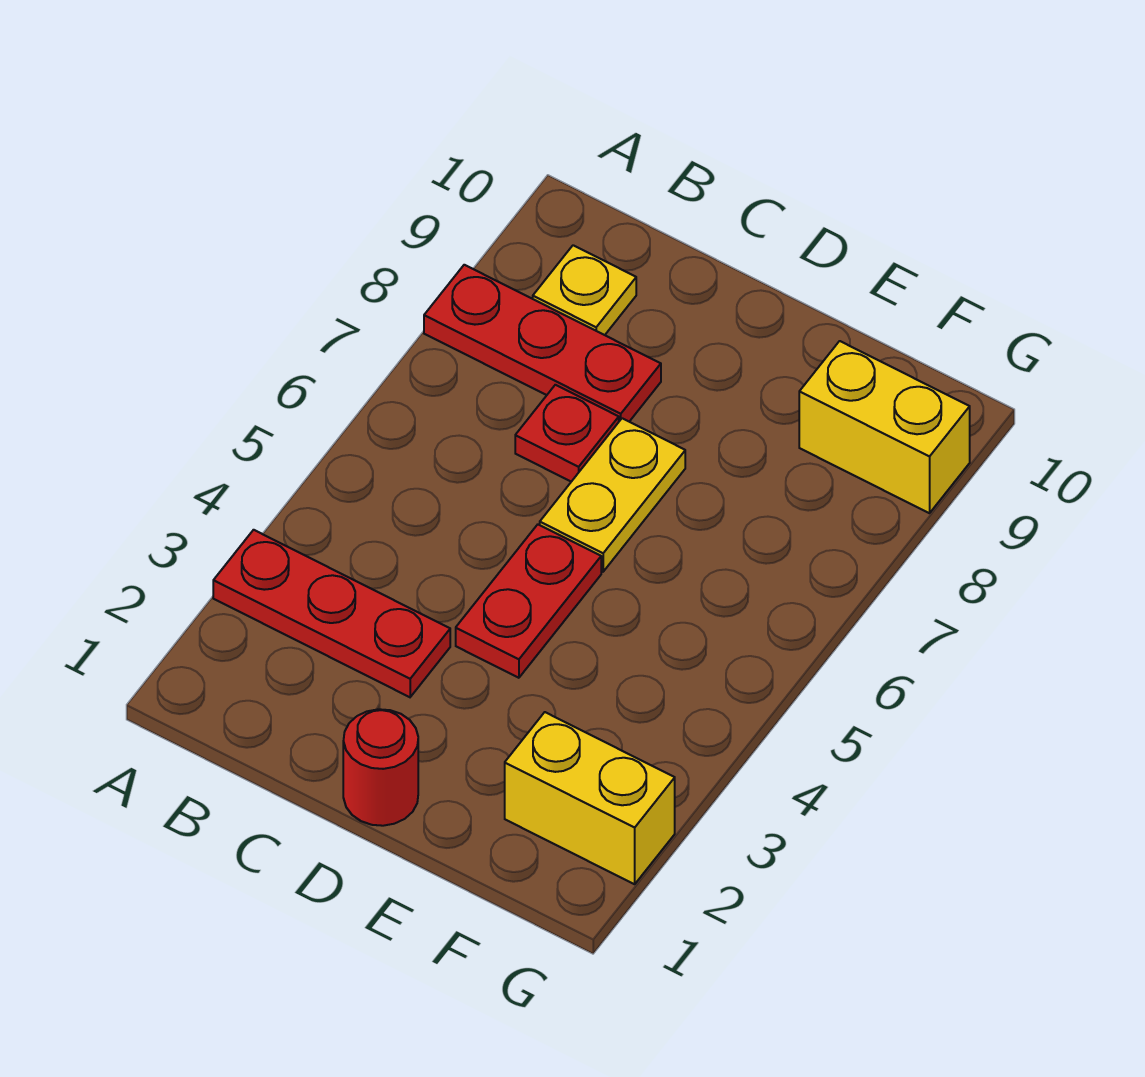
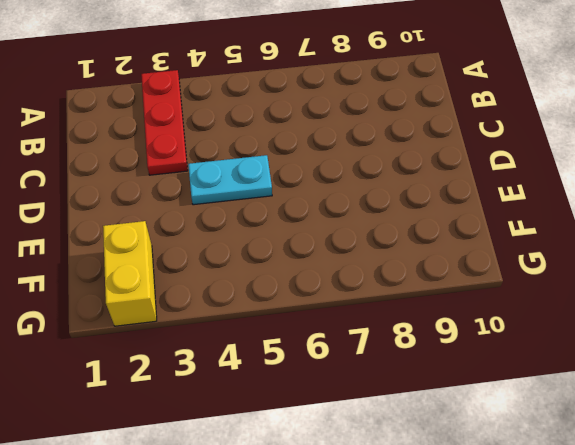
cyan 1x2 plate [188,155,272,205] -> red 1x2 plate [456,525,601,678]
none -> red 1x3 plate [424,265,661,422]
none -> yellow 1x1 plate [533,245,636,335]

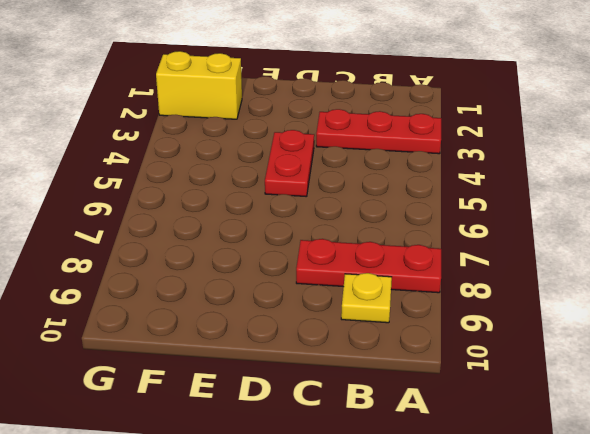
none -> red 1x1 plate [515,385,619,482]
none -> red 1x1 round brick [343,709,418,826]

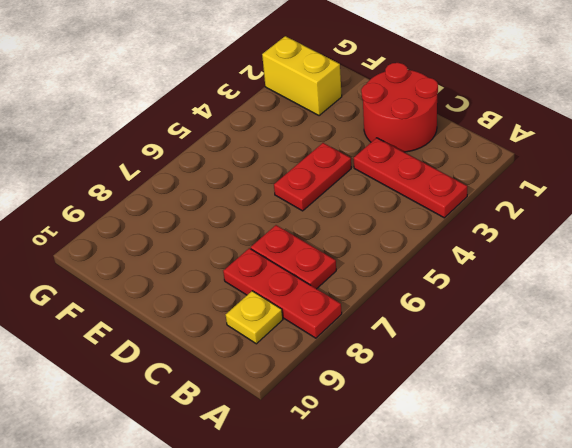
red 1x2 plate [251,225,336,289] -> red 1x1 plate [515,385,619,482]
red 2x2 round brick [361,63,438,152] -> red 1x1 round brick [343,709,418,826]
none -> yellow 1x2 plate [540,418,685,572]
none -> yellow 1x2 brick [799,341,970,513]

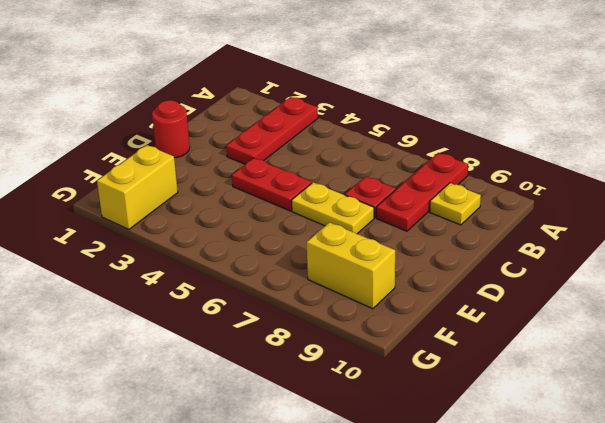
yellow 1x2 brick [307,222,395,309] -> yellow 1x2 brick turned to [799,341,970,513]

